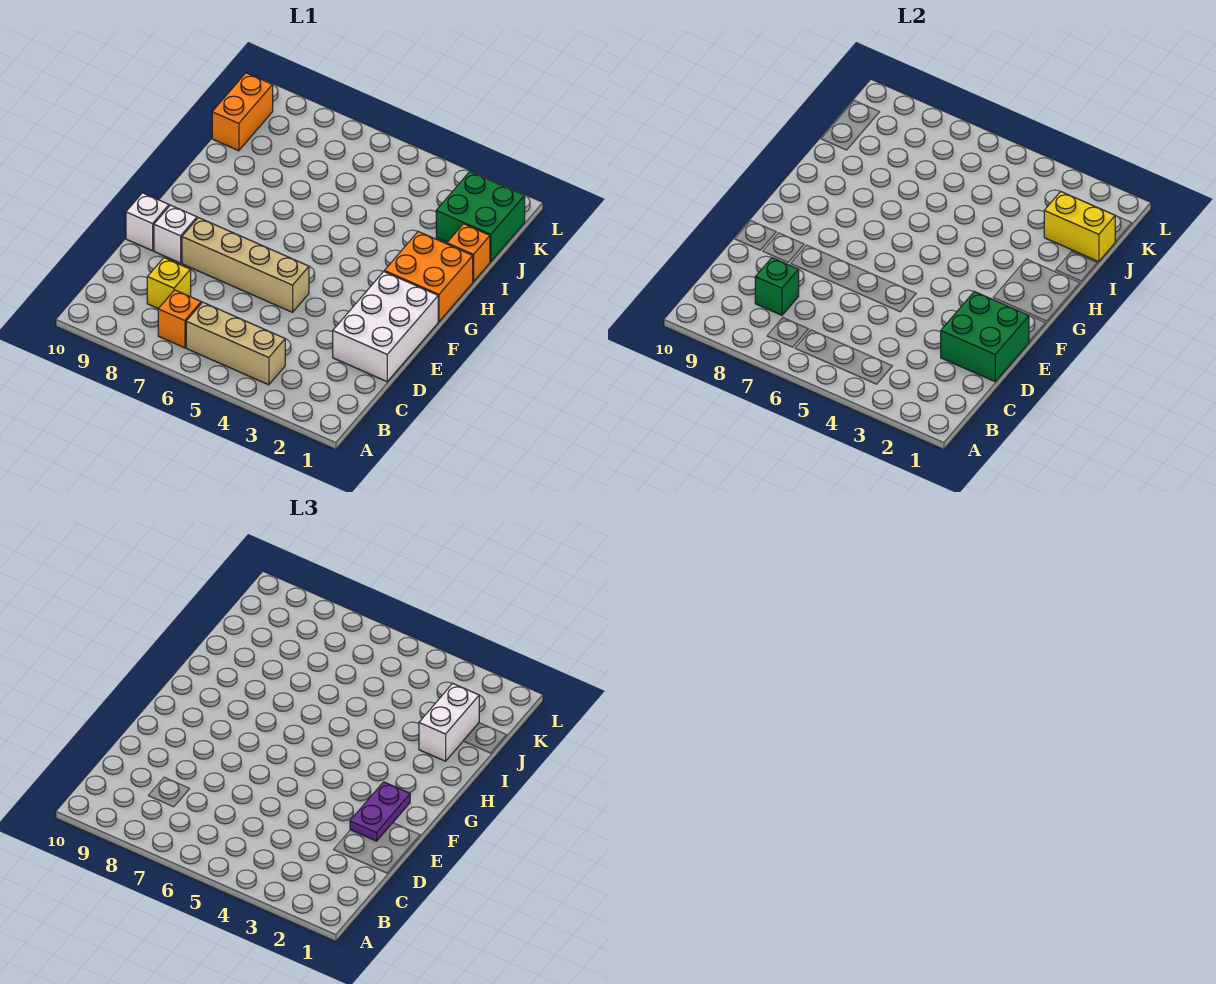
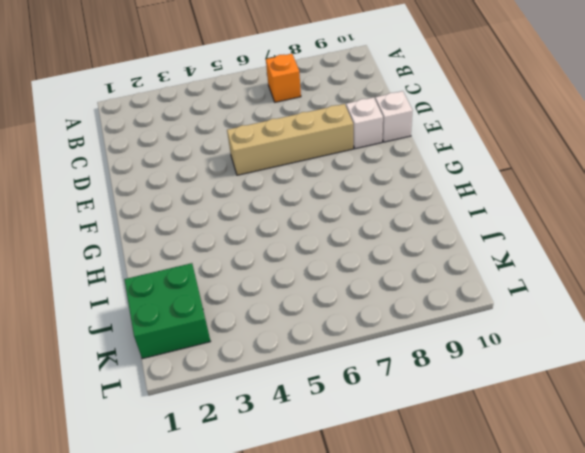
none -> tan 1x3 brick [186,302,285,385]
none -> yellow 1x1 brick [147,258,191,309]
none -> white 2x3 brick [333,272,438,382]

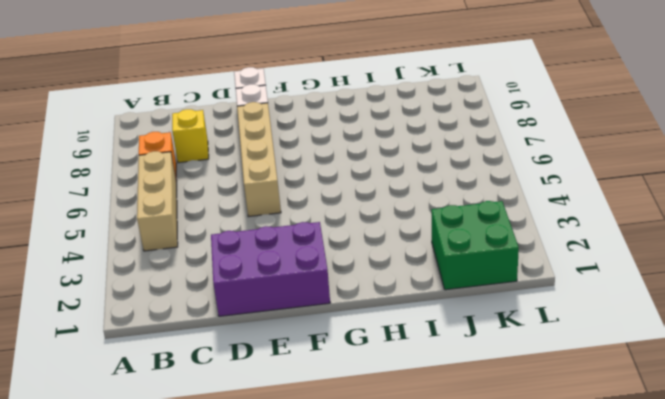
purple 2x3 brick [211,222,330,316] -> white 2x3 brick [333,272,438,382]
none -> orange 2x2 brick [384,232,473,322]
none -> orange 1x1 brick [447,224,490,282]
none -> orange 1x2 brick [212,73,273,151]

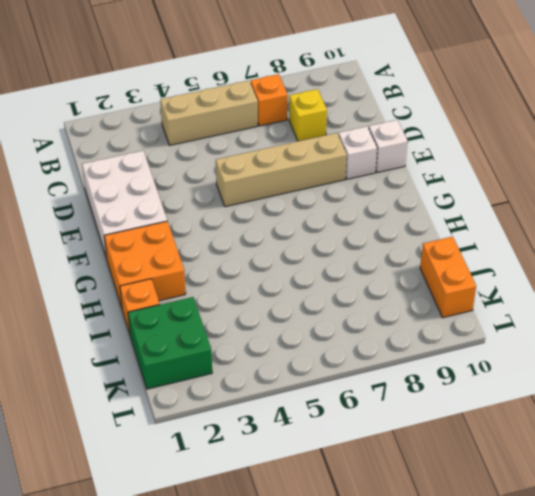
none -> green 1x1 brick [755,258,799,315]
none -> green 2x2 brick [941,291,1029,382]
none -> yellow 1x2 brick [1044,191,1115,262]

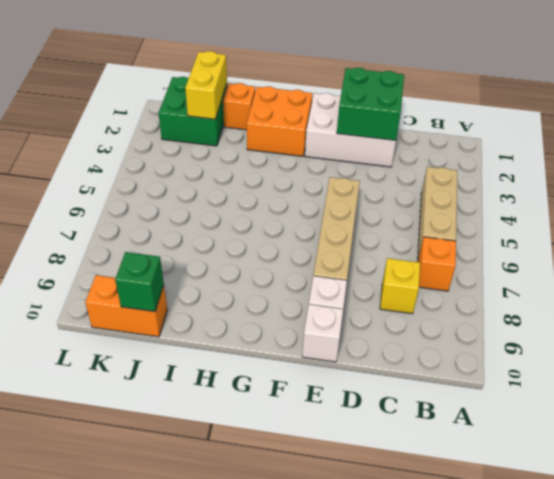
green 1x1 brick [115,252,164,312] -> green 1x1 brick moved to [755,258,799,315]
none -> purple 1x2 plate [350,782,410,841]
none -> white 1x2 brick [419,683,479,761]

